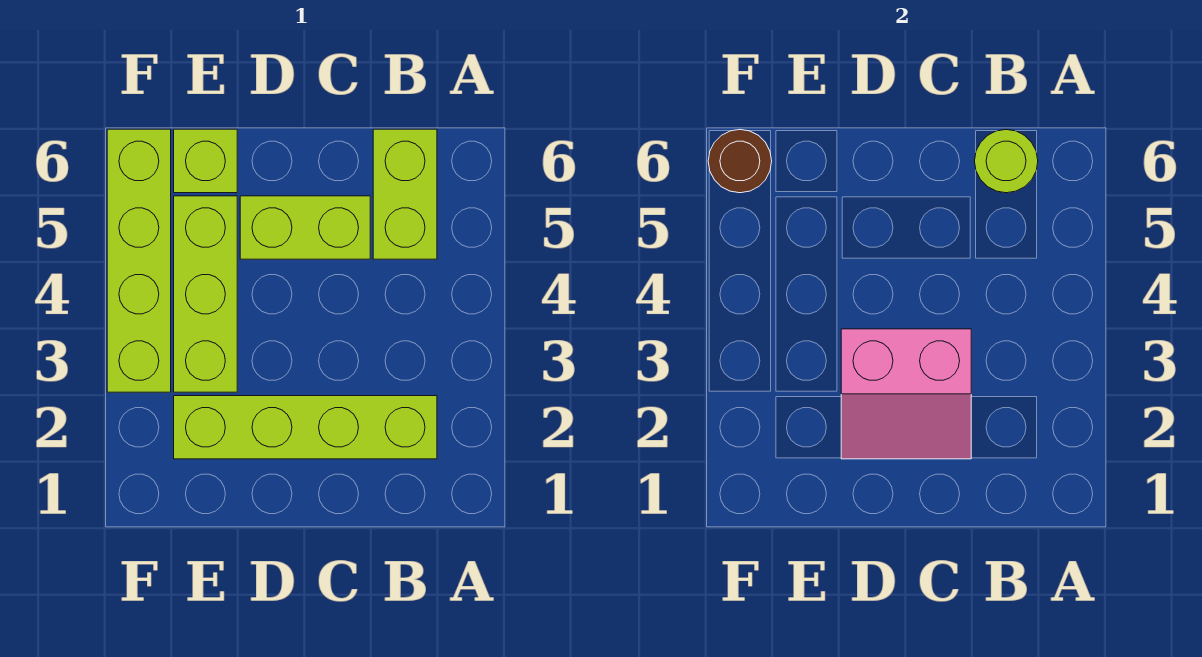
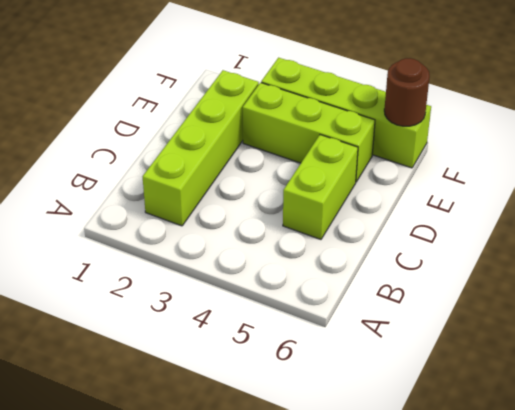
none -> lime 1x2 brick [373,129,437,259]
none -> lime 1x1 brick [174,129,237,193]

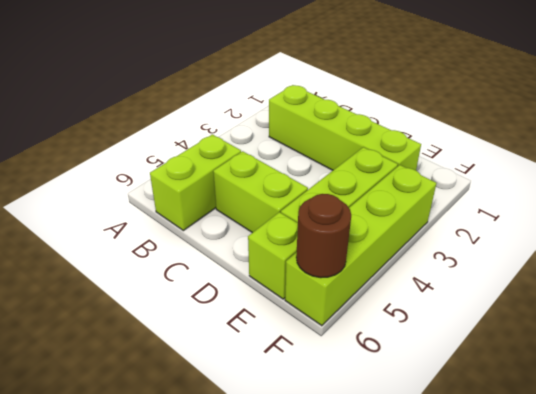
none -> lime 1x1 round brick [975,130,1038,193]
none -> pink 2x2 slope [841,329,971,459]

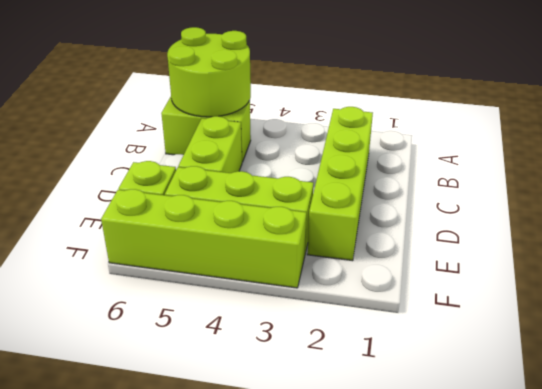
lime 2x2 round brick [167,27,251,117] -> lime 1x1 round brick [975,130,1038,193]
none -> pink 2x2 slope [841,329,971,459]
none -> brown 1x1 round brick [708,130,772,193]

